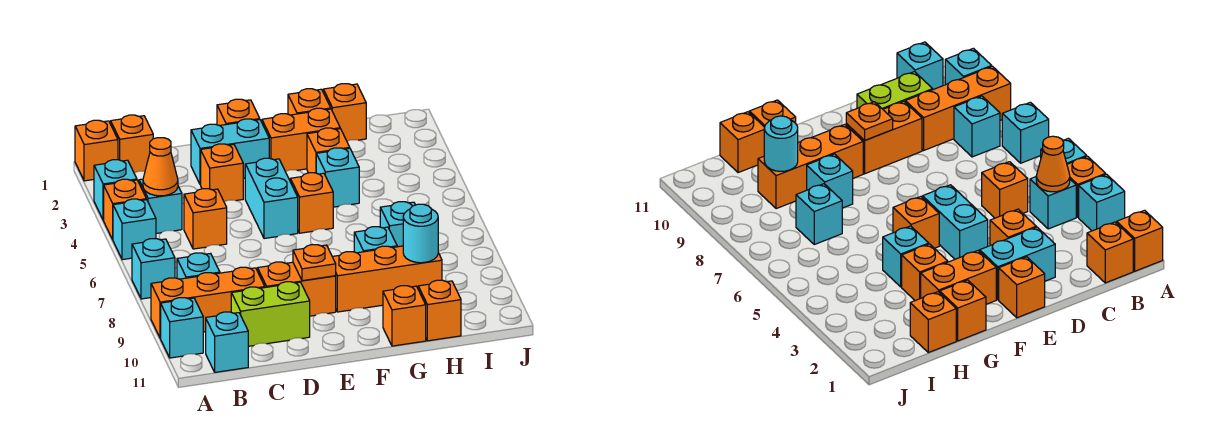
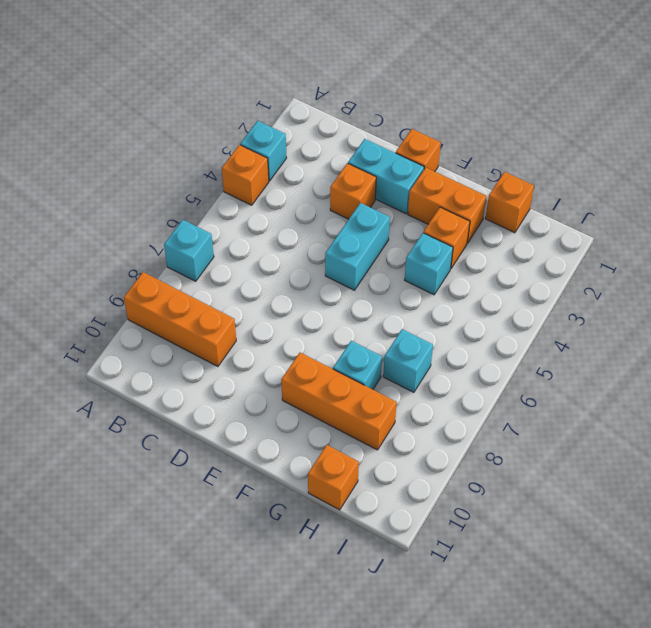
none -> orange 1x1 brick [75,120,118,181]
none -> cyan 1x1 brick [113,199,156,260]
none -> cyan 1x1 brick [161,298,203,358]
none -> orange 1x1 brick [111,115,153,173]

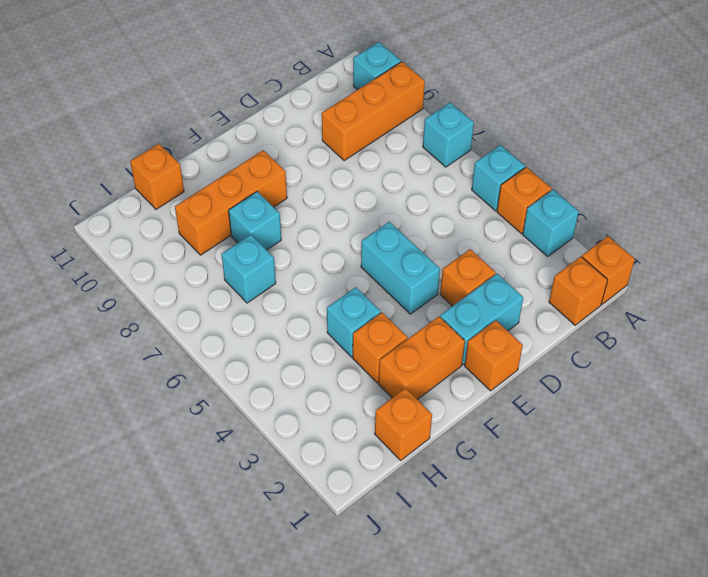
none -> cyan 1x1 brick [139,179,182,233]
none -> cyan 1x1 brick [177,253,220,279]
none -> cyan 1x1 brick [206,312,248,372]
none -> orange 1x1 brick [184,189,227,249]

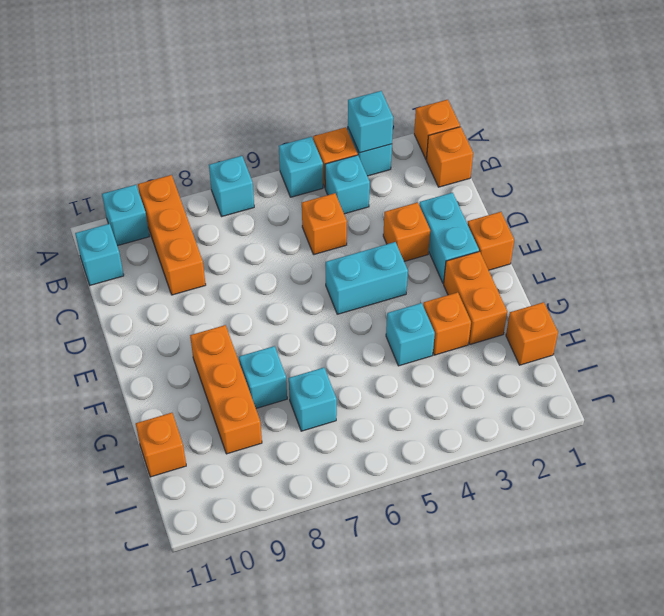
cyan 1x1 brick [348,91,393,153] -> cyan 1x1 brick moved to [177,253,220,279]
none -> lime 1x2 brick [231,282,310,346]
none -> orange 1x2 brick [257,262,336,316]
none -> orange 1x1 brick [290,173,333,233]
none -> orange 1x1 brick [288,89,331,115]

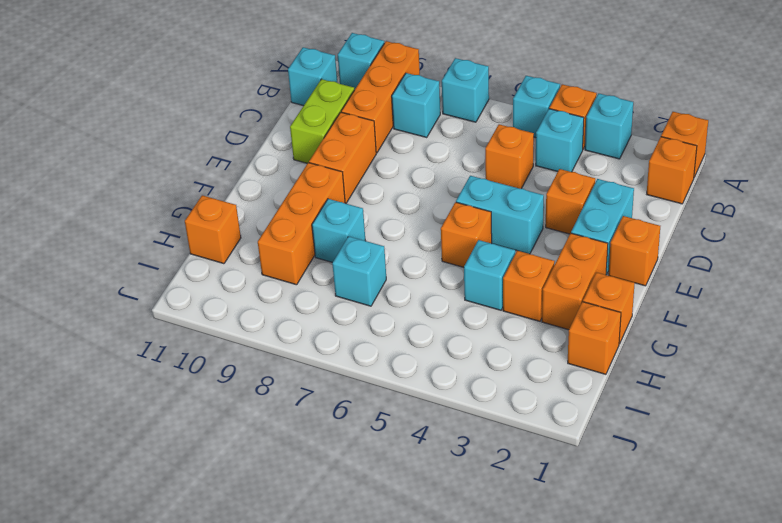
none -> orange 1x1 brick [383,286,426,346]
none -> orange 1x1 cone [143,138,178,196]
none -> orange 1x1 plate [293,245,336,281]
none -> cyan 1x1 round brick [403,204,438,263]

